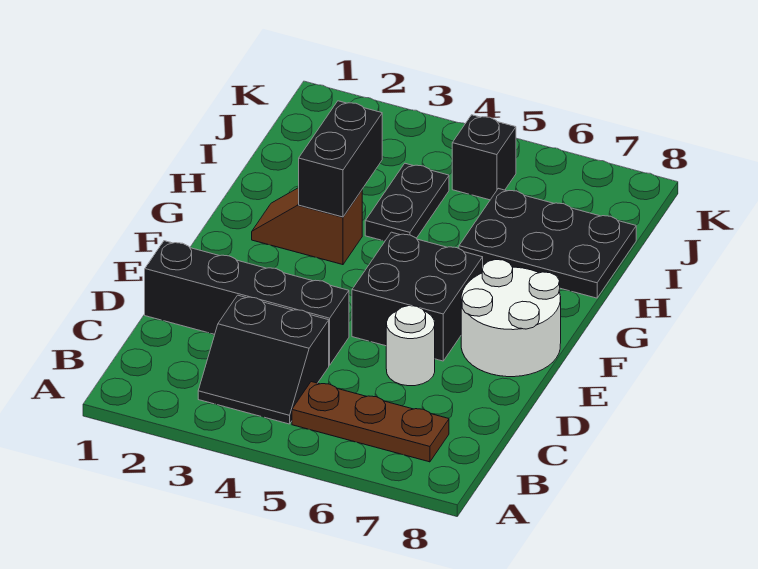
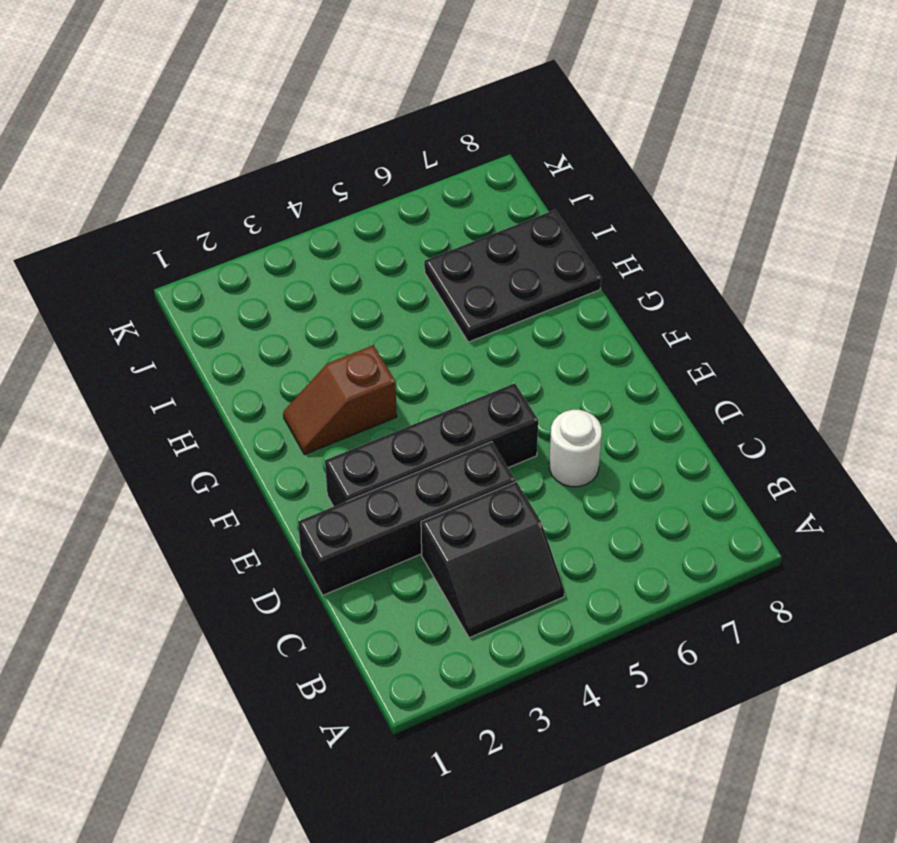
black 1x4 brick [325,383,538,507] -> black 2x2 brick [352,232,483,361]
none -> brown 1x3 plate [292,382,449,462]
none -> white 2x2 round brick [461,260,561,377]

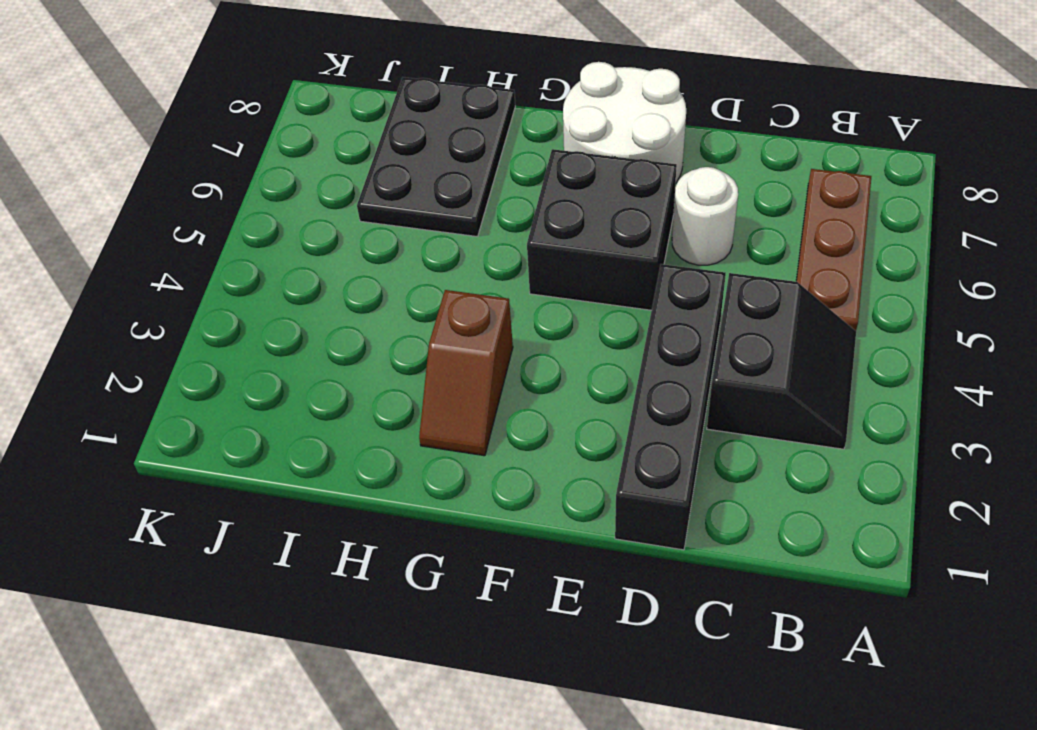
none -> black 1x2 plate [365,163,449,241]
none -> black 1x1 brick [452,115,516,200]

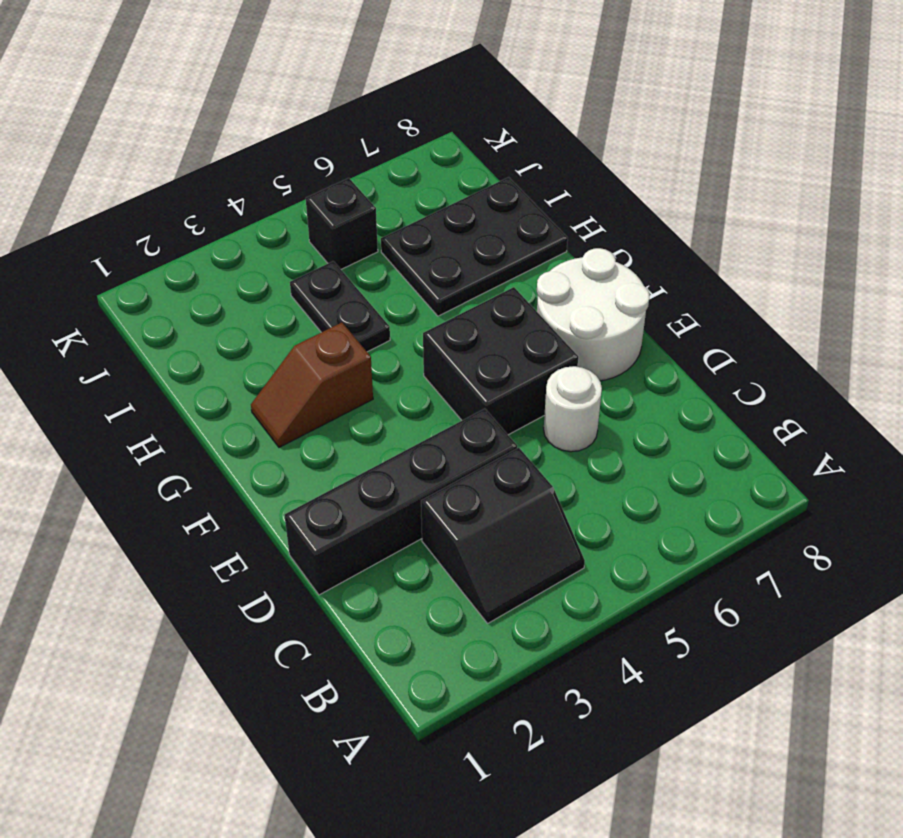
none -> brown 1x3 plate [292,382,449,462]
none -> black 1x2 brick [299,101,382,217]

